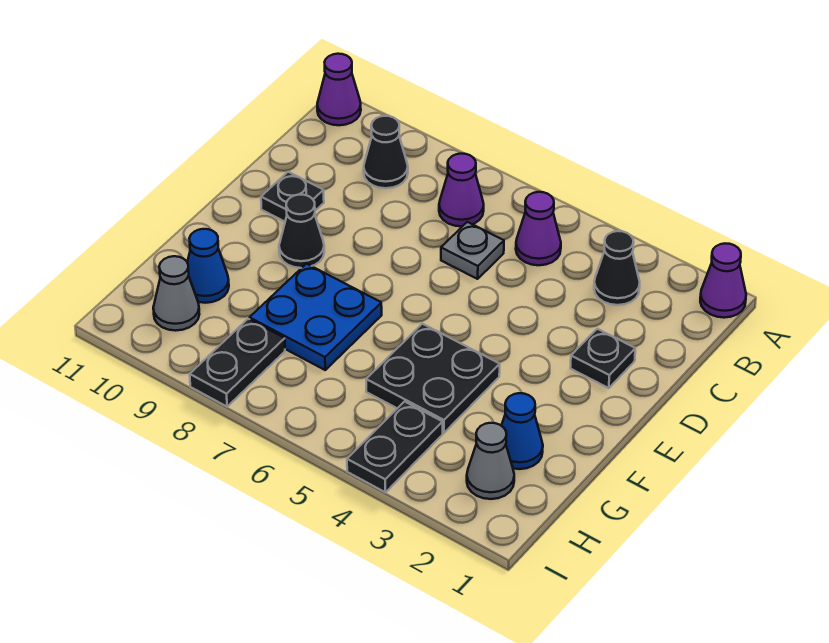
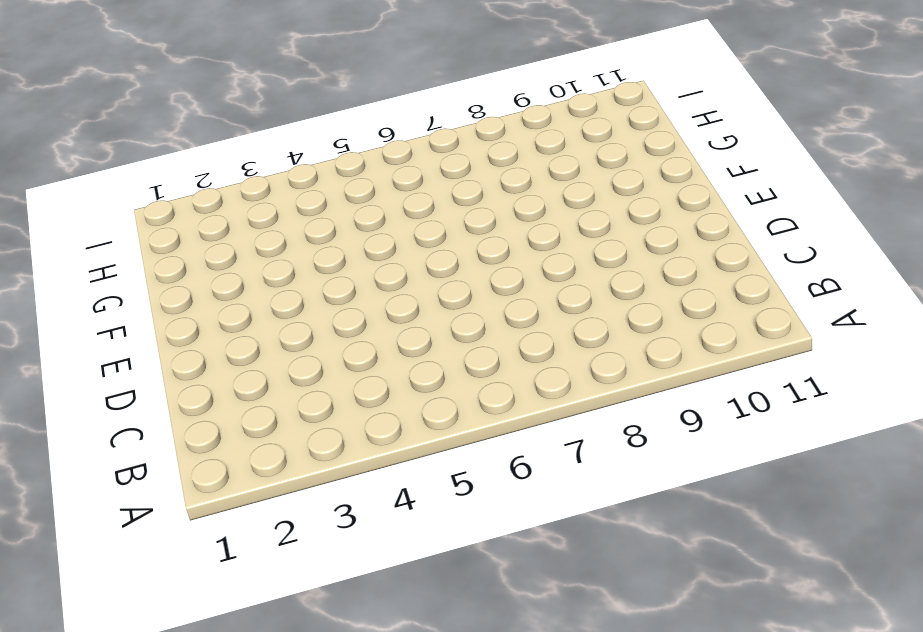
none -> purple 1x1 cone [700,244,746,318]
none -> purple 1x1 cone [317,54,361,125]
none -> black 1x1 cone [594,231,640,305]

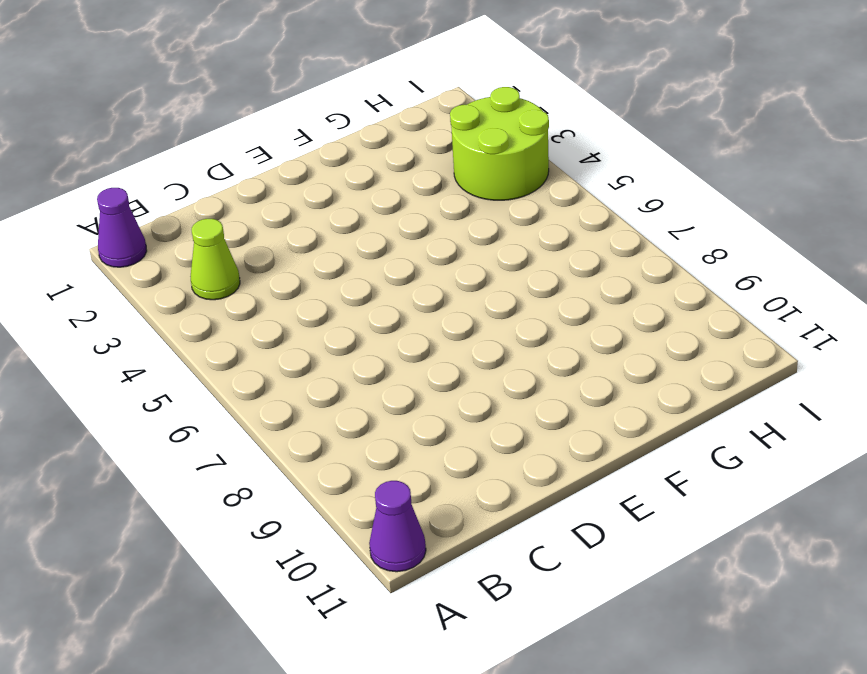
lime 1x1 cone [191,219,240,300] -> black 1x1 cone [594,231,640,305]
lime 2x2 round brick [450,87,549,200] -> black 1x2 plate [347,402,443,492]
none -> purple 1x1 cone [516,192,561,265]
none -> purple 1x1 cone [439,154,484,226]
none -> black 1x1 cone [364,116,408,188]

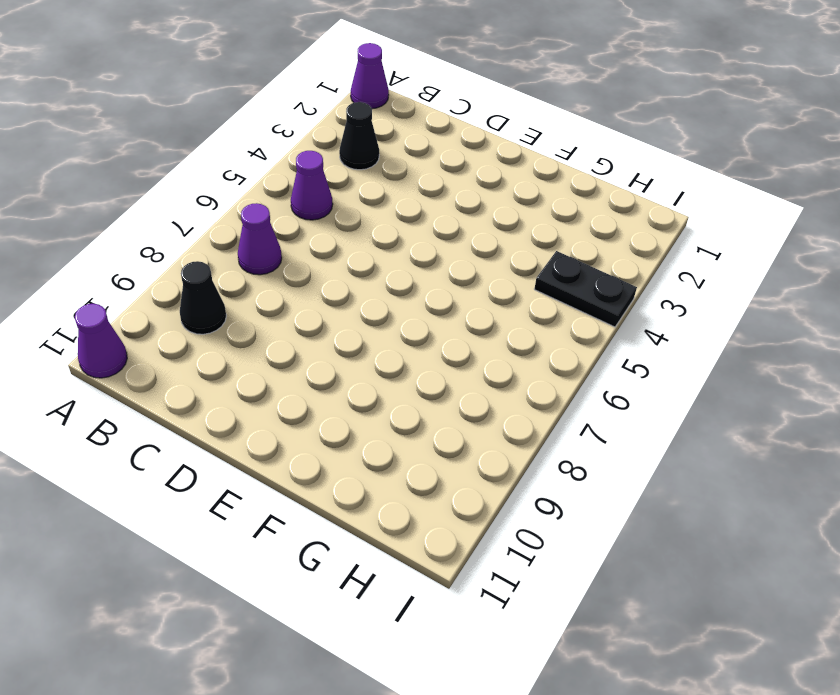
none -> grey 1x1 plate [441,222,504,279]
none -> black 1x1 plate [571,329,635,388]
none -> black 1x1 plate [261,172,324,222]

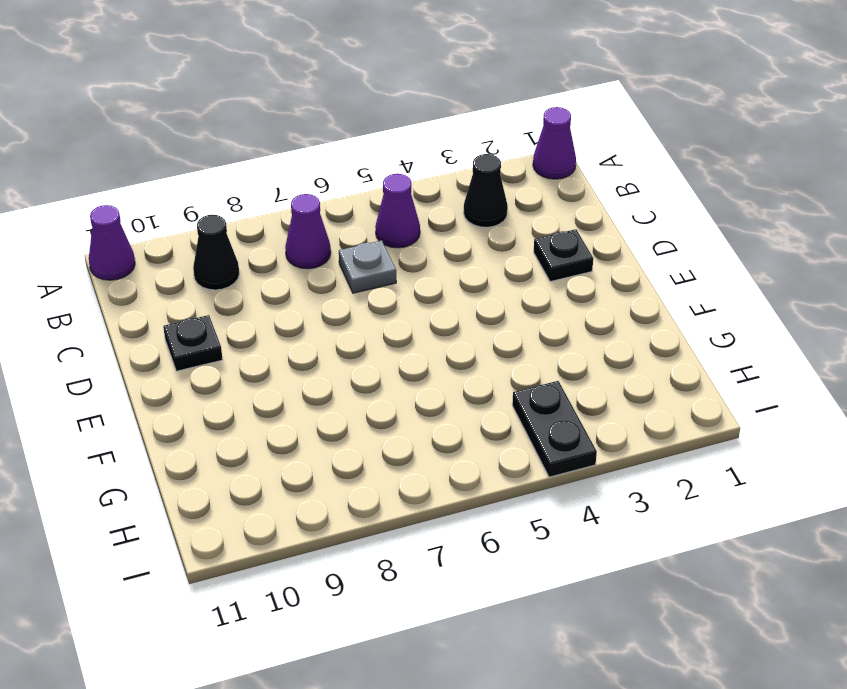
none -> black 1x1 cone [279,195,324,268]
none -> black 2x2 plate [366,324,500,433]
none -> blue 2x2 plate [250,264,382,370]

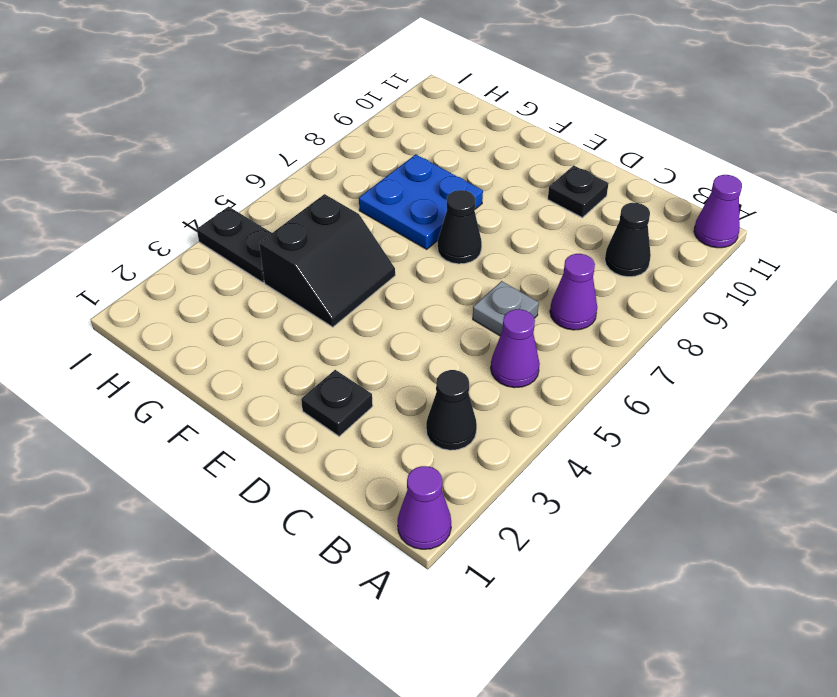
black 1x1 cone [438,190,482,264] -> black 1x1 cone moved to [279,195,324,268]
black 2x2 slope [259,194,395,327] -> black 2x2 plate [366,324,500,433]
none -> blue 1x1 cone [501,393,543,469]
none -> blue 1x1 cone [187,229,229,303]
none -> grey 1x1 cone [467,423,514,499]

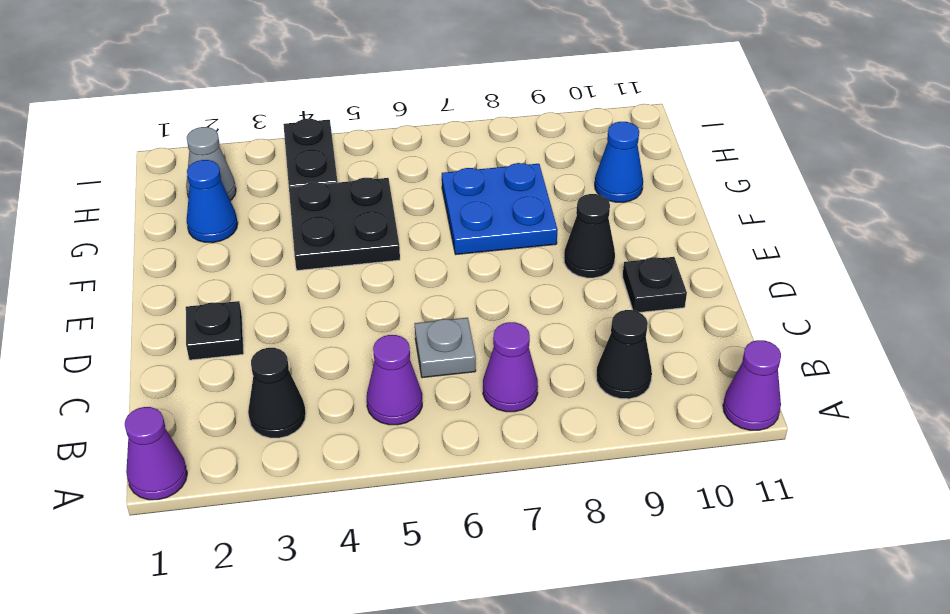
none -> black 1x2 plate [190,319,285,407]
none -> grey 1x1 cone [153,256,199,331]

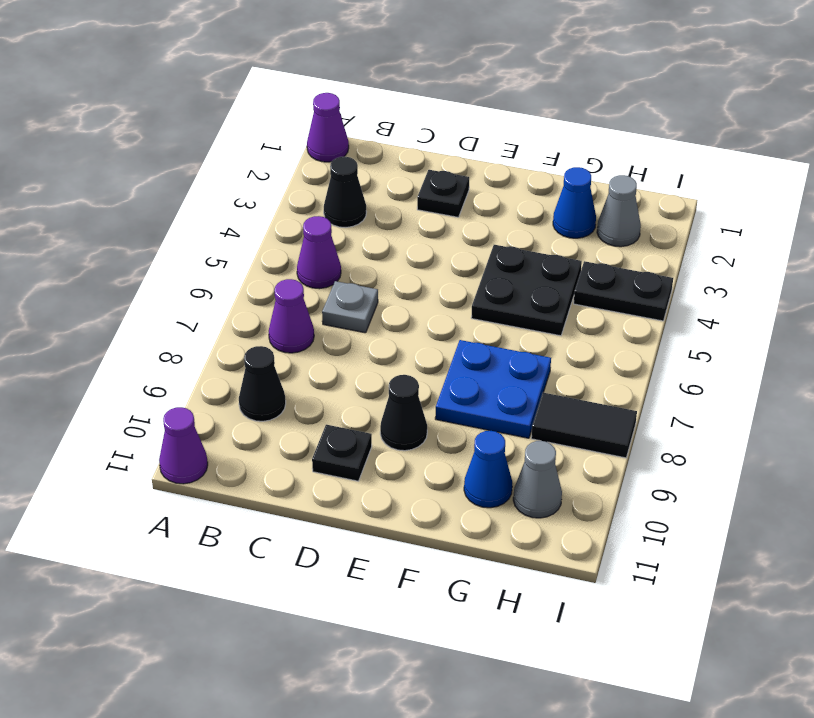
black 1x2 tile [531,393,637,458] -> black 1x2 plate [190,319,285,407]

